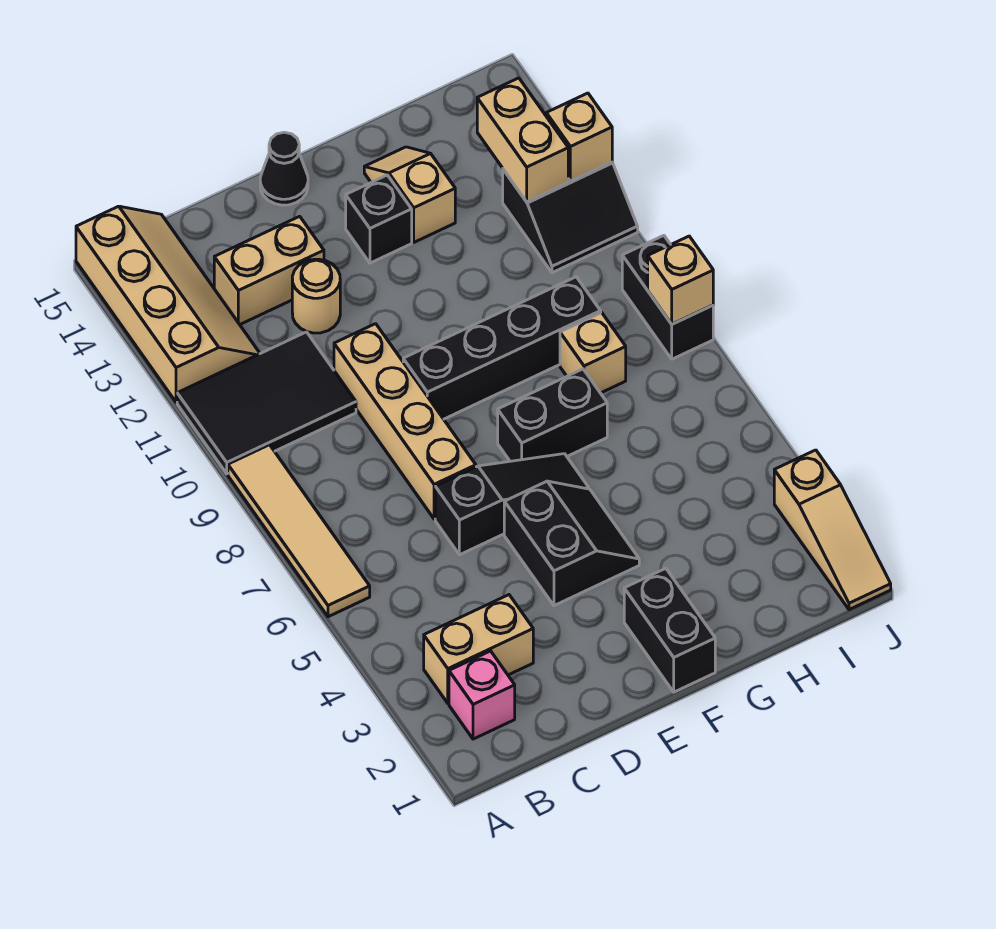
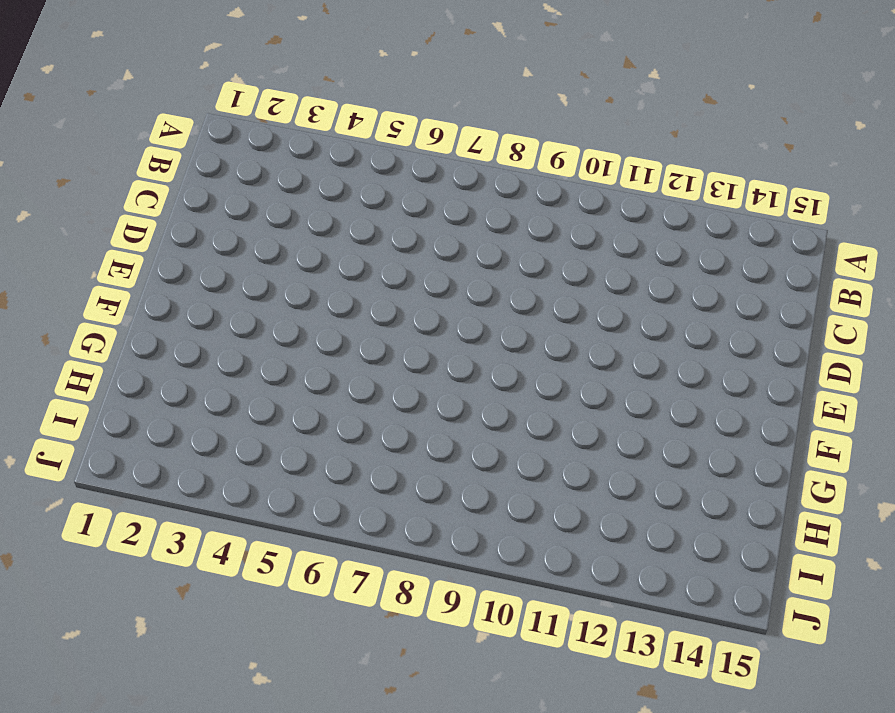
none -> tan 1x4 tile [228,445,370,617]
none -> black 2x3 tile [177,332,356,474]
none -> tan 2x4 slope [76,206,260,402]

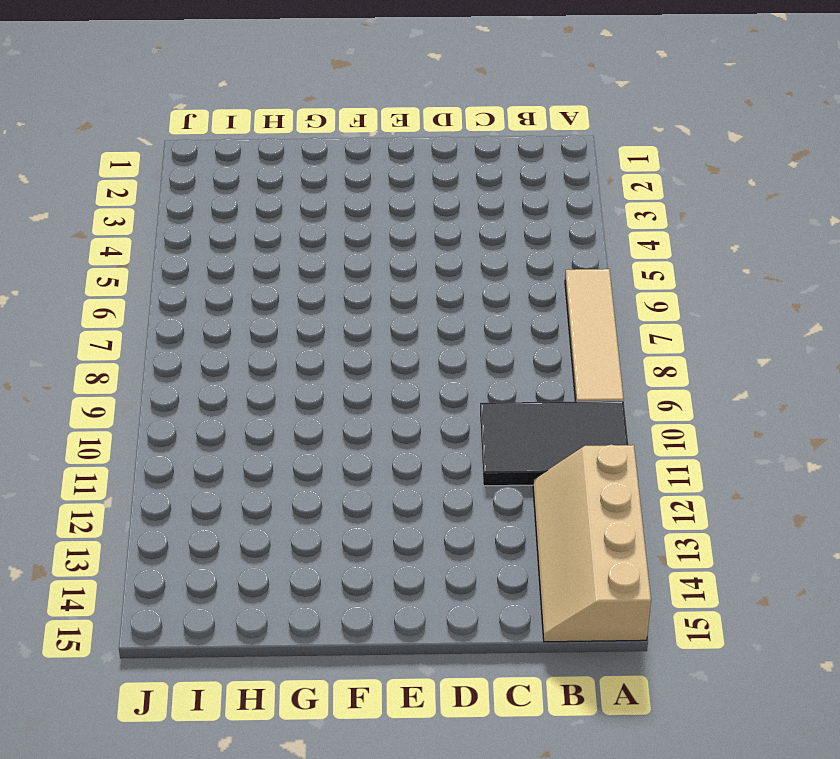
none -> pink 1x1 brick [449,651,515,739]
none -> tan 1x2 brick [424,595,533,703]
none -> tan 1x2 brick [214,216,324,324]

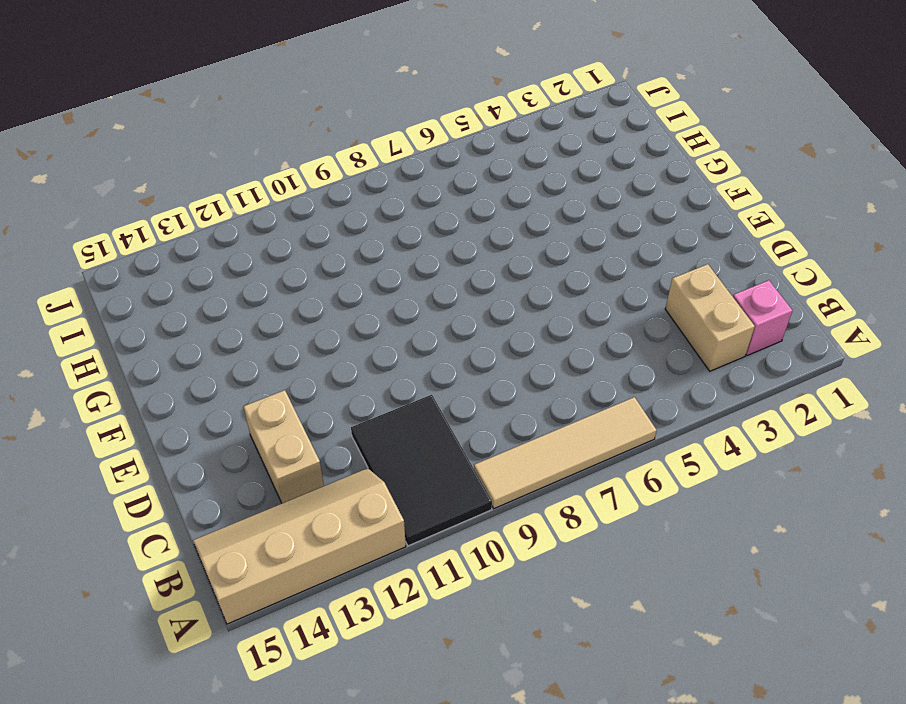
none -> black 1x3 slope [435,454,589,555]
none -> tan 1x4 brick [334,324,476,519]
none -> tan 1x1 round brick [292,259,340,333]

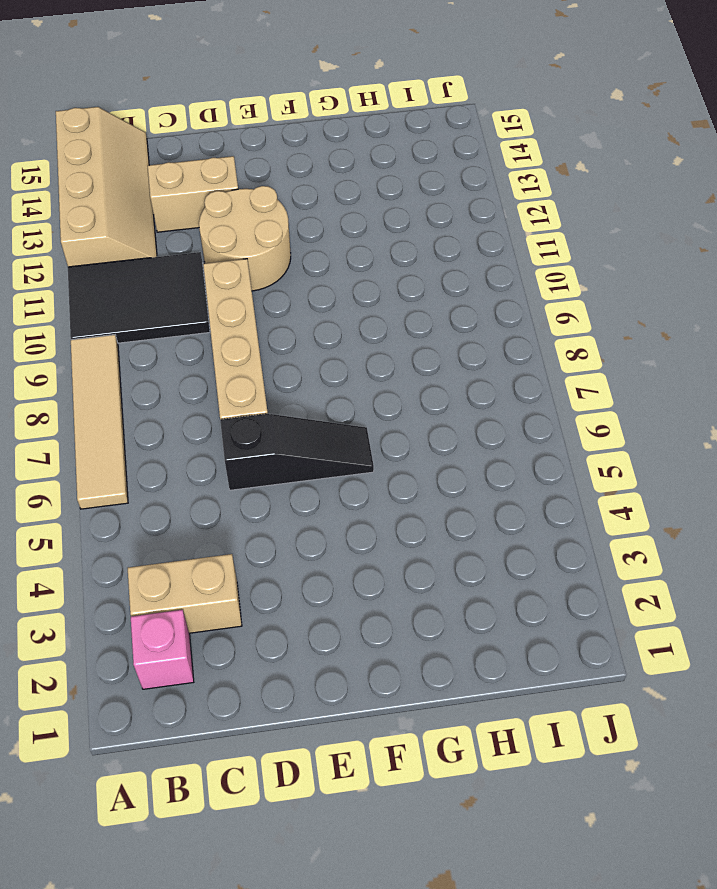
tan 2x2 round brick [199,186,291,291] -> tan 1x1 round brick [292,259,340,333]
none -> black 2x2 slope [504,481,639,606]
none -> black 1x4 brick [403,277,601,419]
none -> black 1x1 cone [260,132,308,205]

